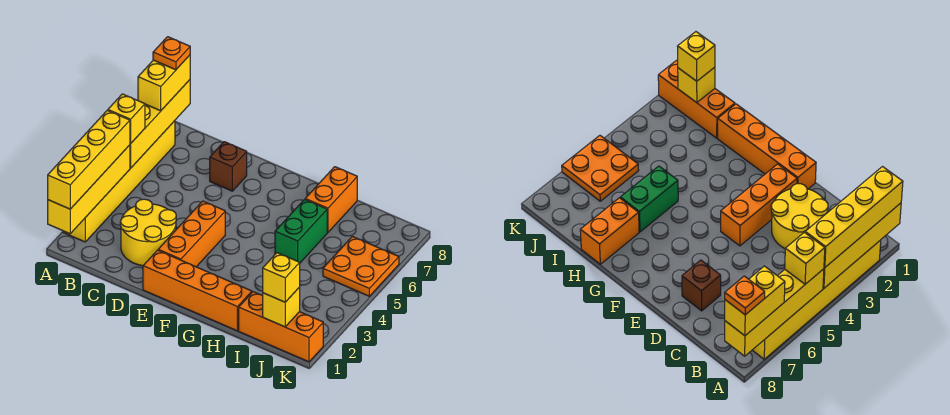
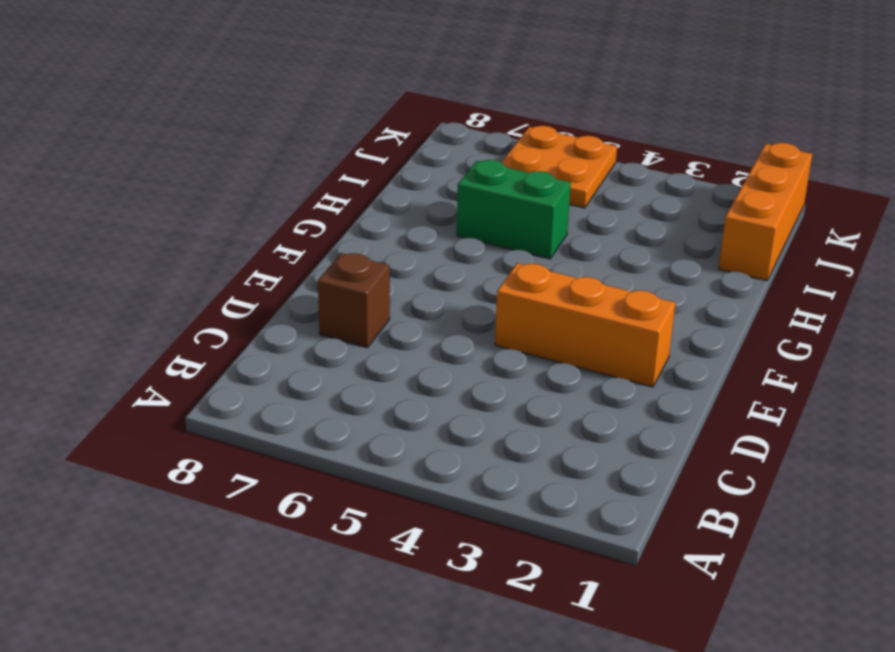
none -> yellow 1x6 brick [63,121,175,242]
none -> yellow 2x2 round brick [120,199,176,266]
none -> orange 1x4 brick [143,250,252,331]

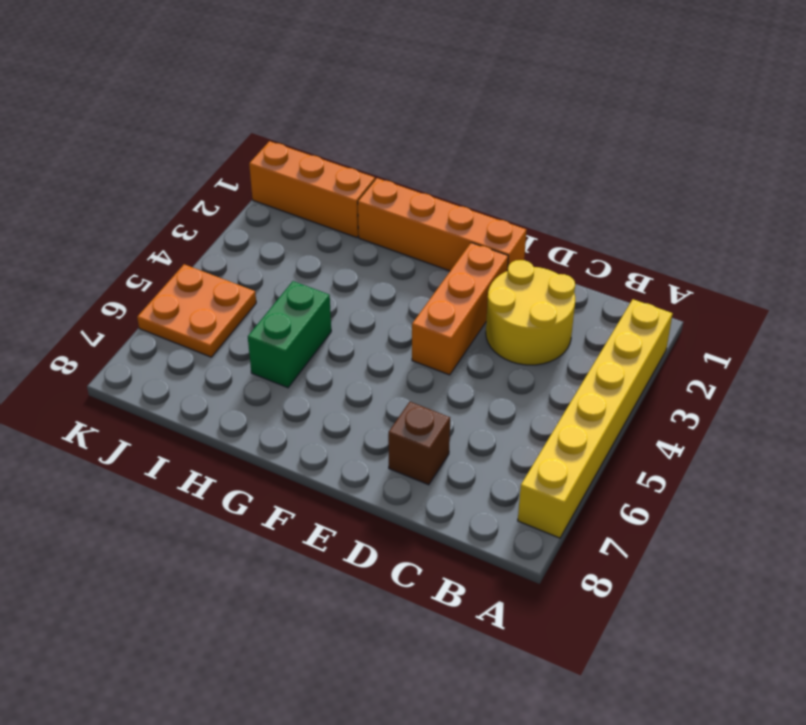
none -> orange 1x2 brick [305,167,357,233]
none -> yellow 1x4 brick [48,145,130,234]
none -> yellow 1x4 brick [130,80,190,168]

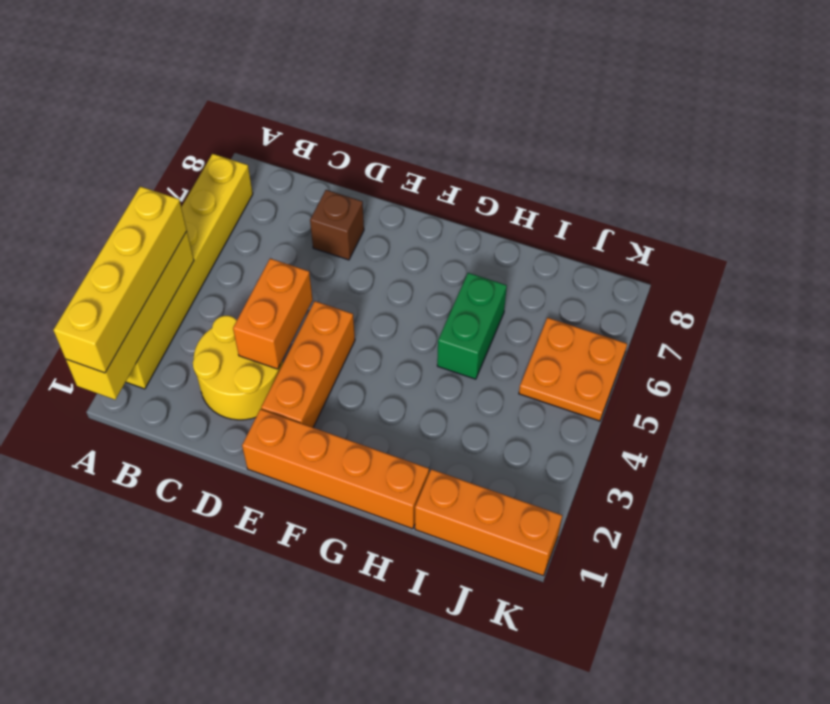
orange 1x2 brick [233,258,313,369] -> orange 1x2 brick moved to [305,167,357,233]
none -> yellow 1x4 brick [130,80,190,168]
none -> yellow 1x1 brick [263,287,300,327]
none -> yellow 1x1 brick [108,94,145,144]

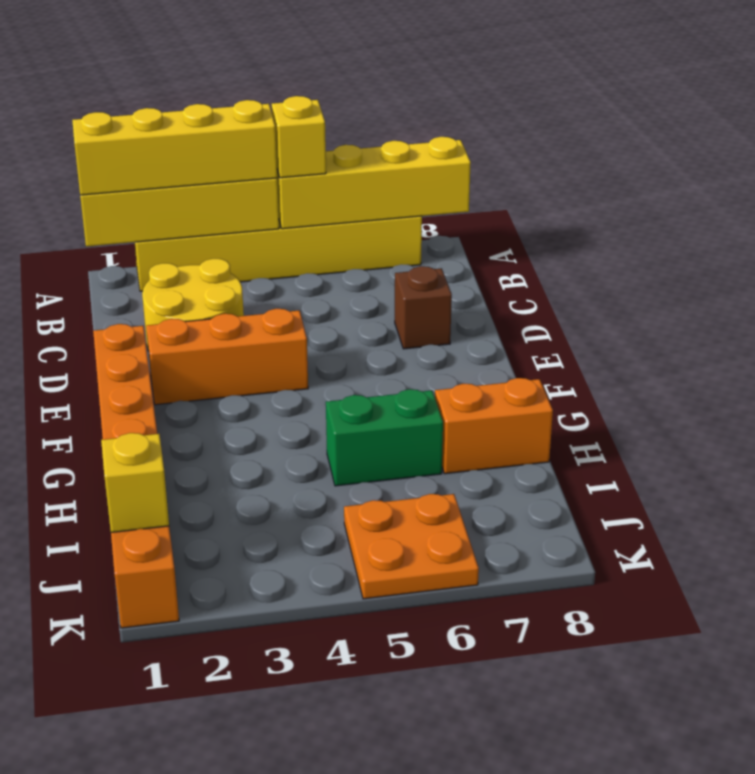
none -> yellow 1x2 brick [138,55,190,111]
none -> yellow 1x1 brick [263,253,300,302]
none -> orange 1x1 plate [153,37,190,70]

